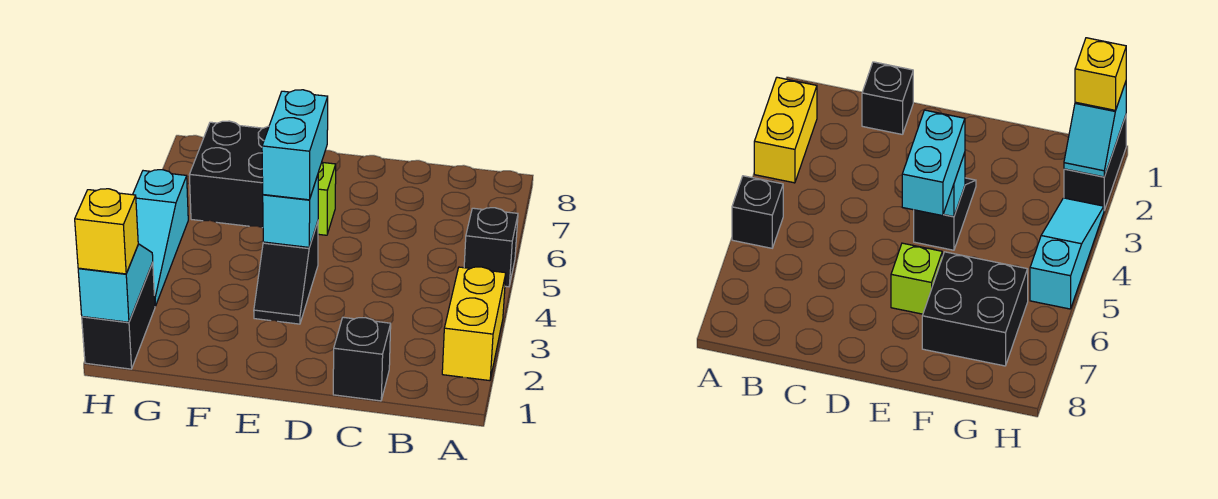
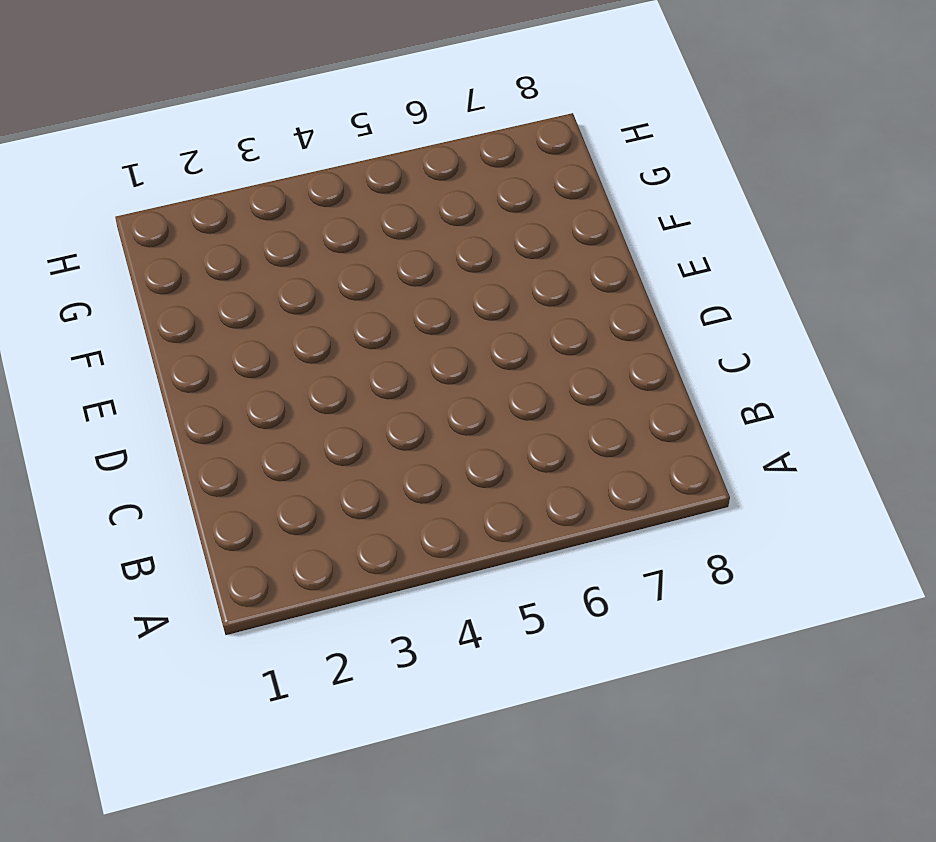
none -> yellow 1x2 brick [442,267,506,381]
none -> black 1x1 brick [464,208,518,287]
none -> black 1x1 brick [333,317,391,401]

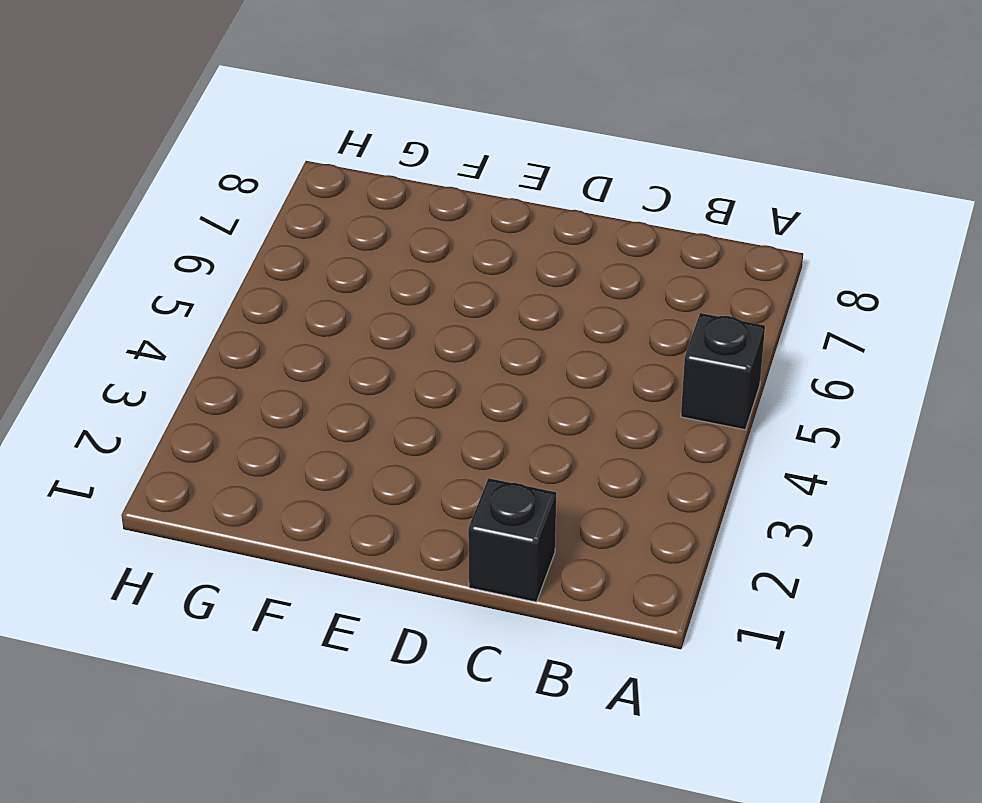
none -> yellow 1x2 brick [442,267,506,381]
none -> black 1x2 slope [254,222,318,324]
none -> lime 1x1 brick [318,162,336,235]

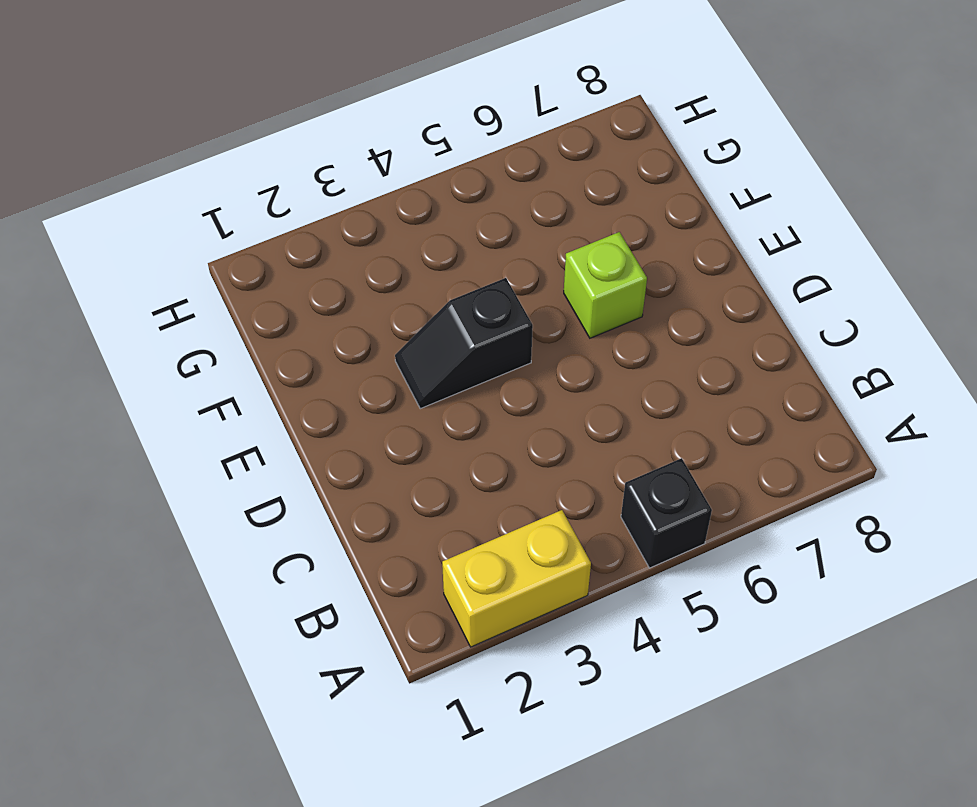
none -> black 1x1 brick [333,317,391,401]
none -> black 2x2 brick [189,121,269,228]
none -> black 1x2 brick [82,263,155,369]

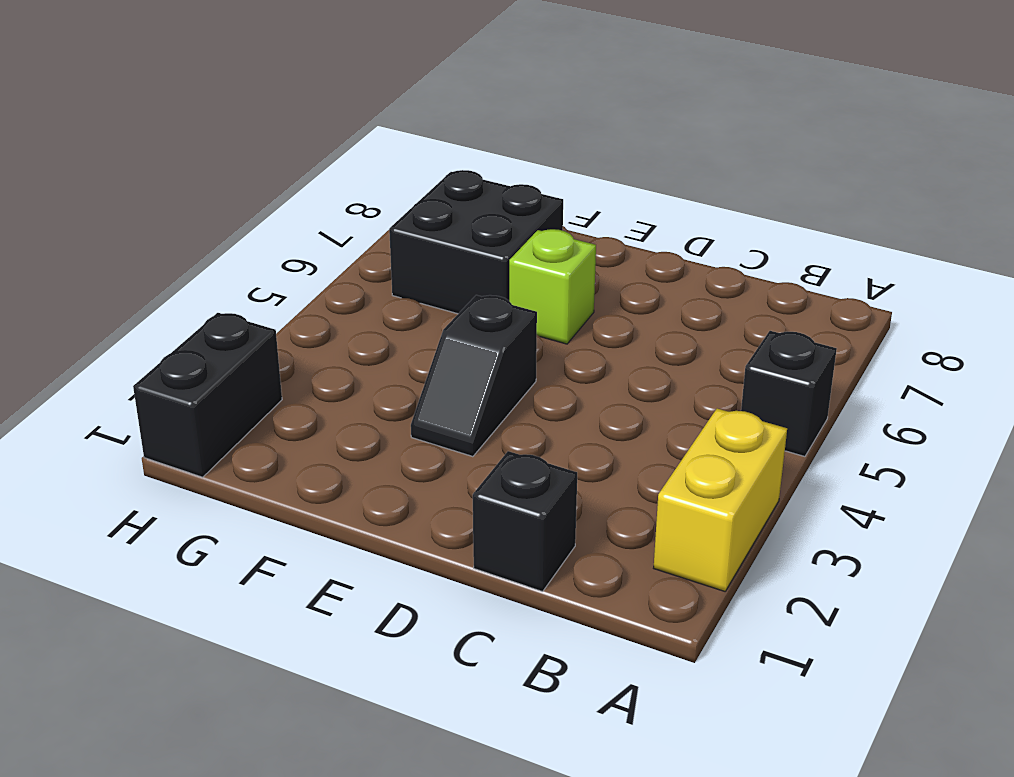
none -> cyan 1x3 slope [133,170,188,306]
none -> cyan 1x1 brick [263,175,318,247]
none -> cyan 1x2 slope [78,244,153,322]

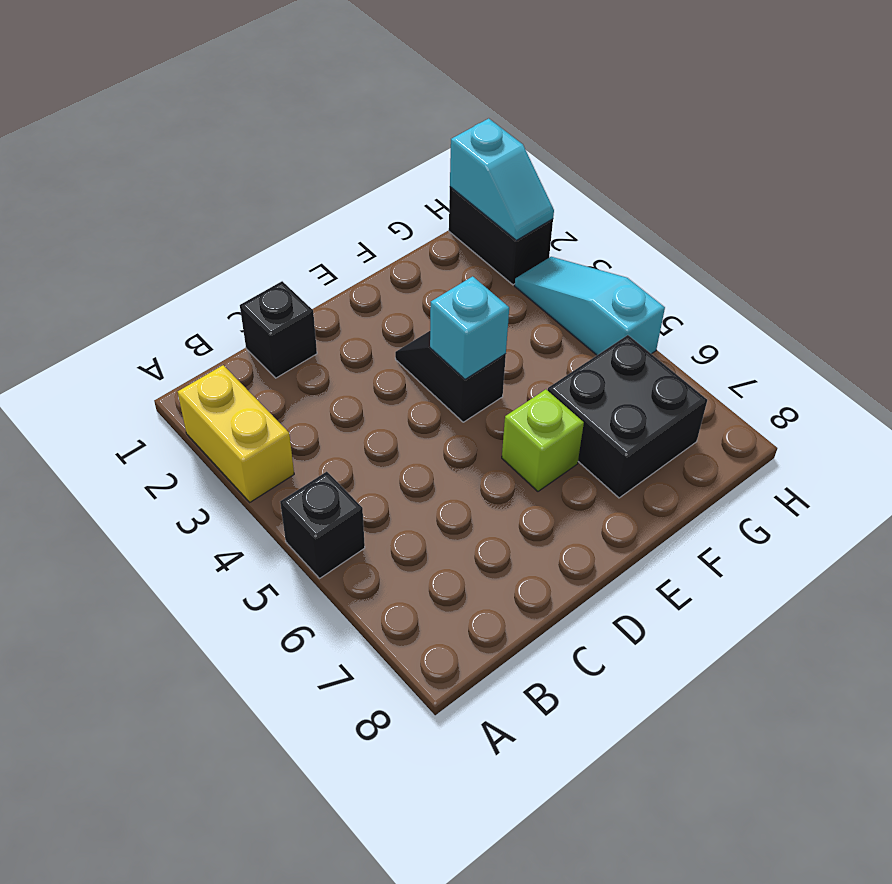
none -> cyan 1x2 brick [262,90,328,200]
none -> yellow 1x1 brick [75,189,138,274]

